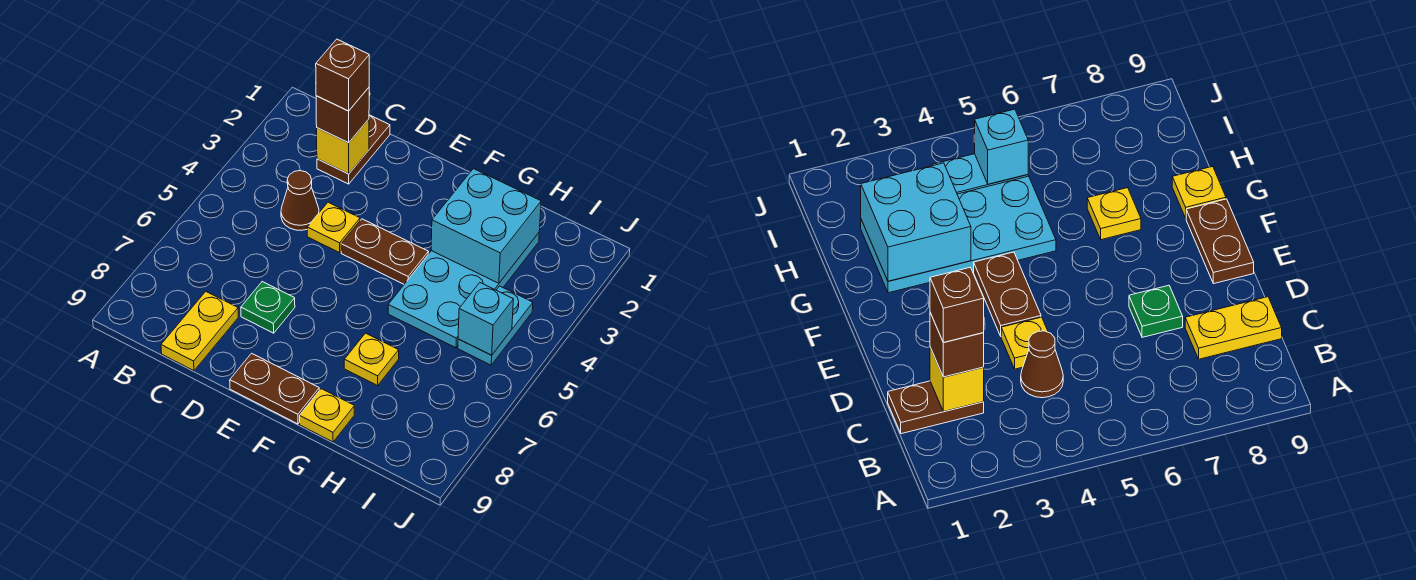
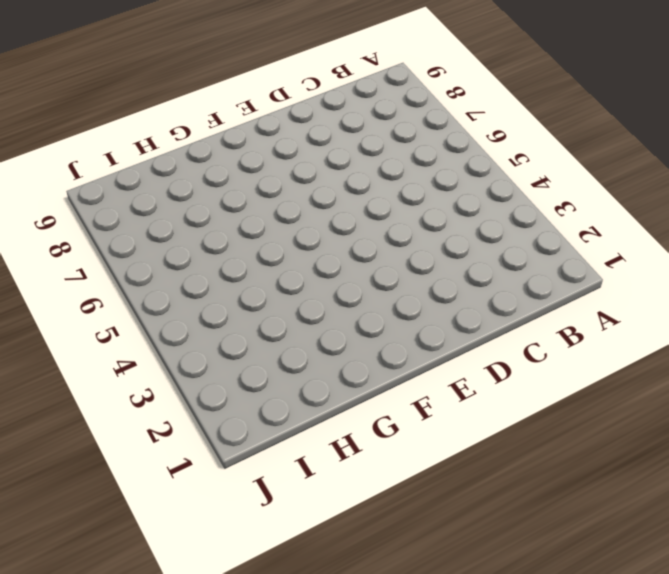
none -> brown 1x2 plate [317,115,390,184]
none -> brown 1x1 cone [281,171,319,230]
none -> yellow 1x2 plate [161,292,238,371]

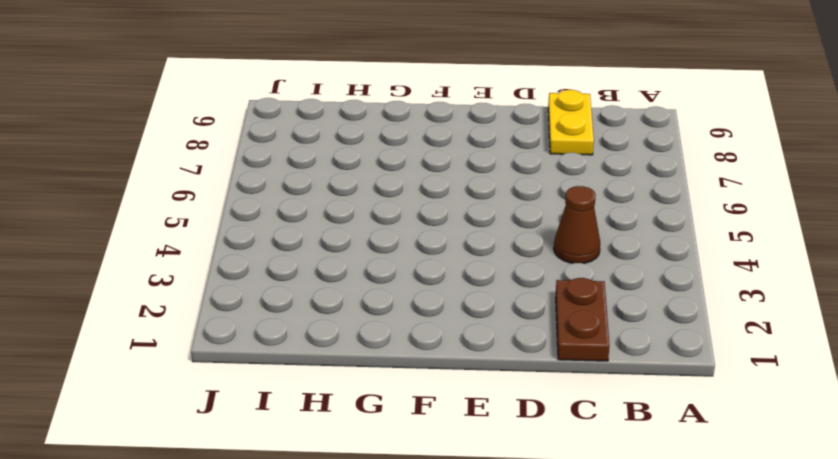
none -> yellow 1x1 plate [307,202,360,253]
none -> green 1x1 plate [241,282,295,333]
none -> brown 1x2 plate [341,219,428,284]

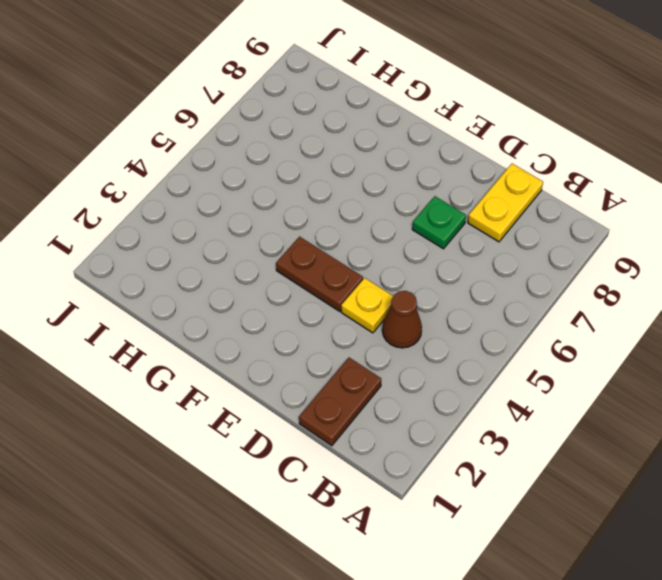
none -> brown 1x2 plate [230,353,319,424]
none -> cyan 2x4 plate [388,233,539,348]
none -> yellow 1x1 plate [344,333,399,386]

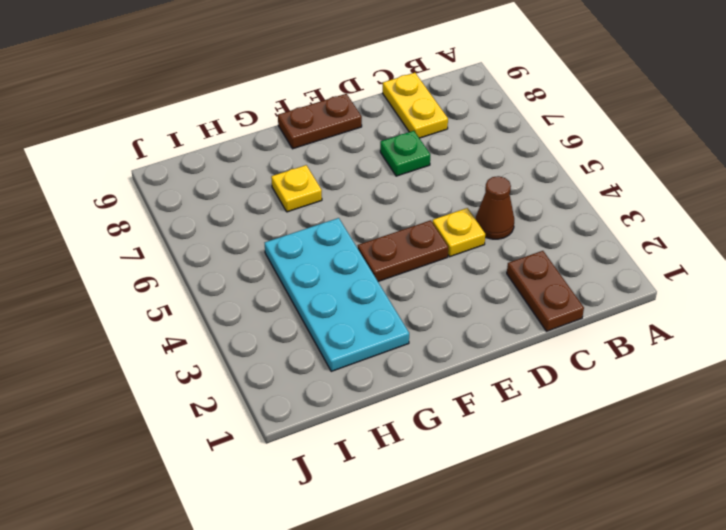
none -> yellow 1x1 plate [300,389,354,442]
none -> cyan 1x2 plate [458,286,533,365]
none -> yellow 1x1 brick [317,119,369,174]

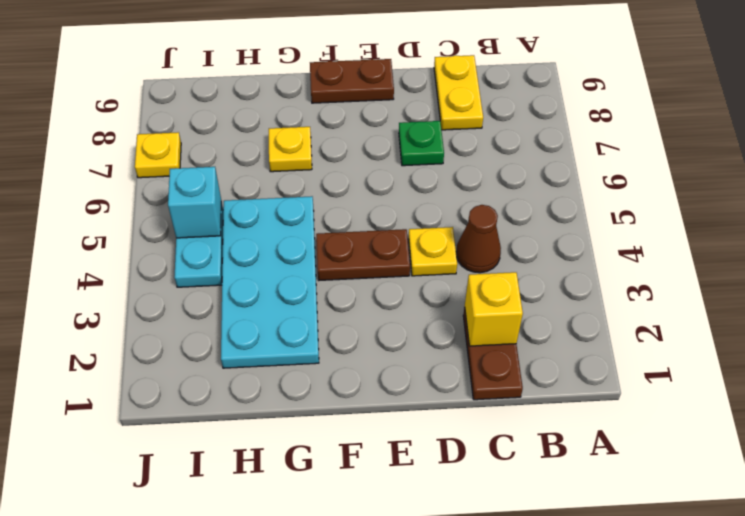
yellow 1x1 plate [135,132,181,178] -> yellow 1x1 plate moved to [300,389,354,442]
none -> cyan 2x2 brick [431,169,541,283]
none -> brown 1x1 brick [316,88,369,143]
none -> brown 1x1 brick [316,39,369,111]

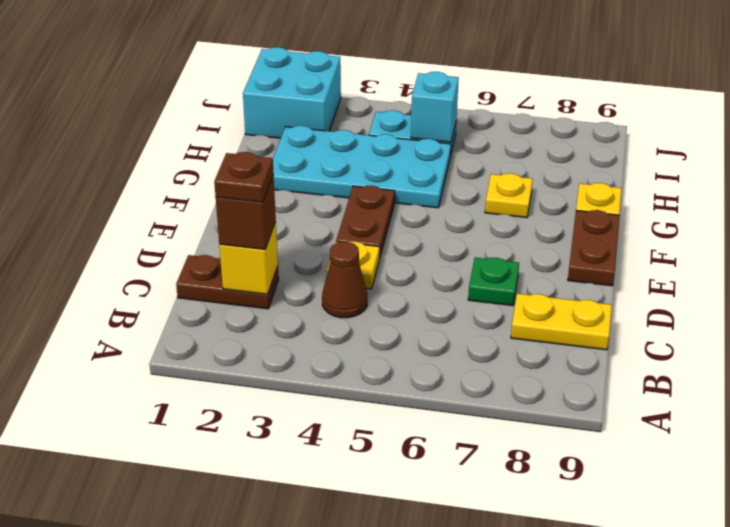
brown 1x1 plate [214,152,274,202] -> brown 1x1 brick [316,39,369,111]
cyan 2x2 brick [243,47,341,138] -> cyan 2x2 brick moved to [431,169,541,283]

